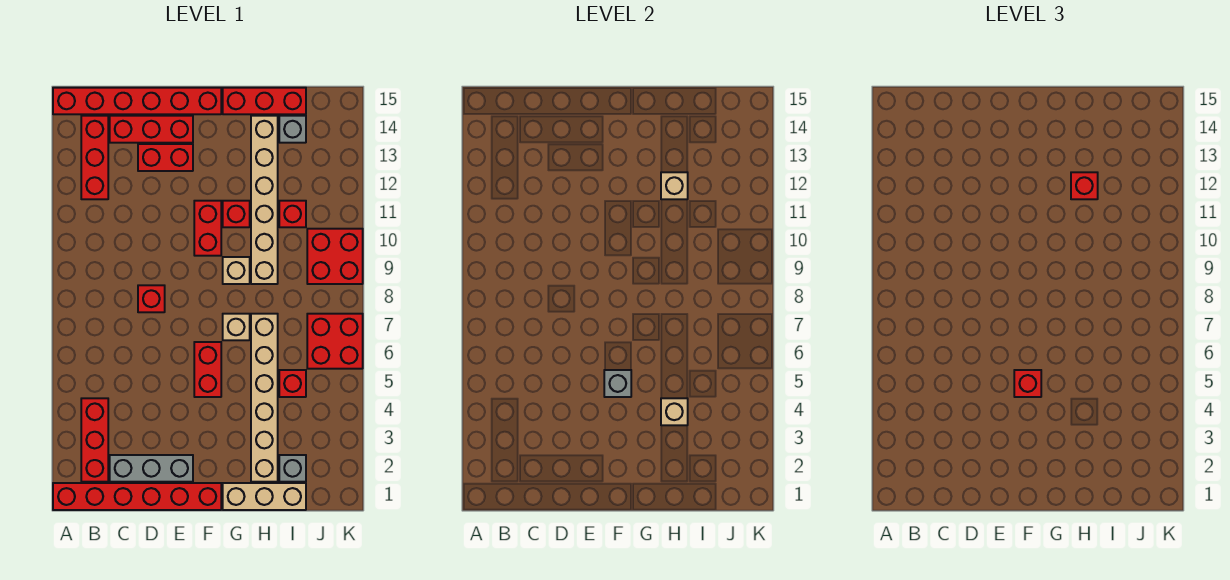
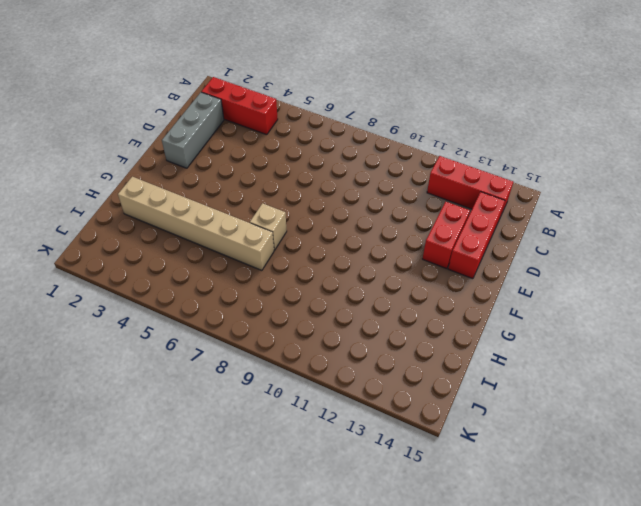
none -> red 1x6 brick [53,483,221,510]
none -> red 1x6 brick [53,88,221,114]
none -> red 1x1 brick [138,285,165,312]

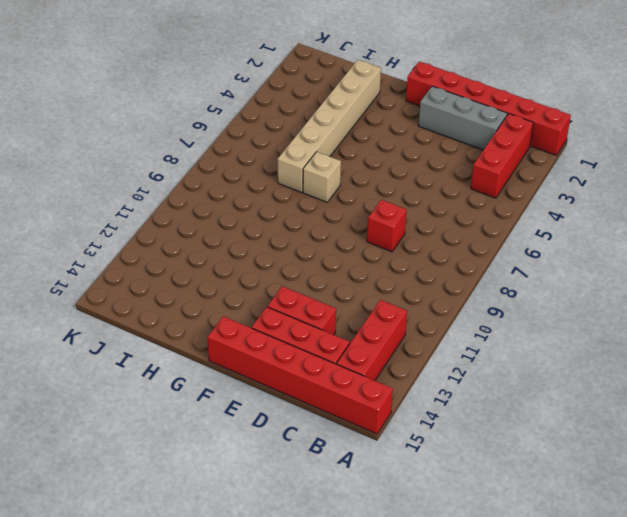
none -> red 1x2 brick [194,342,221,397]
none -> red 1x2 brick [194,201,221,256]
none -> tan 1x3 brick [223,483,306,510]

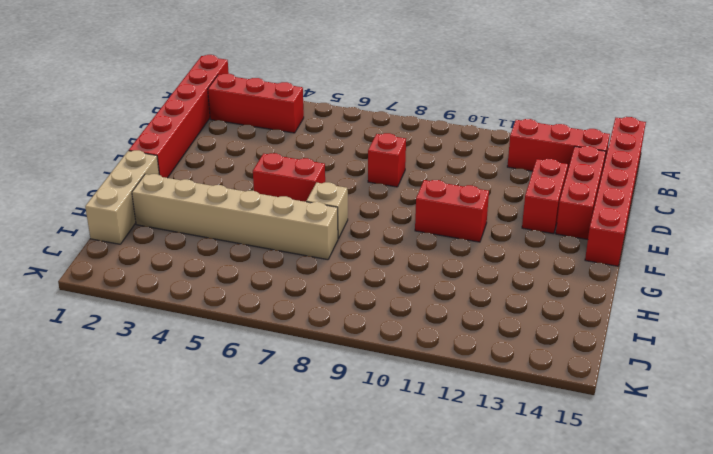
none -> grey 1x3 brick [110,455,193,482]
none -> tan 1x1 brick [223,257,250,284]
none -> red 1x1 brick [223,201,250,227]

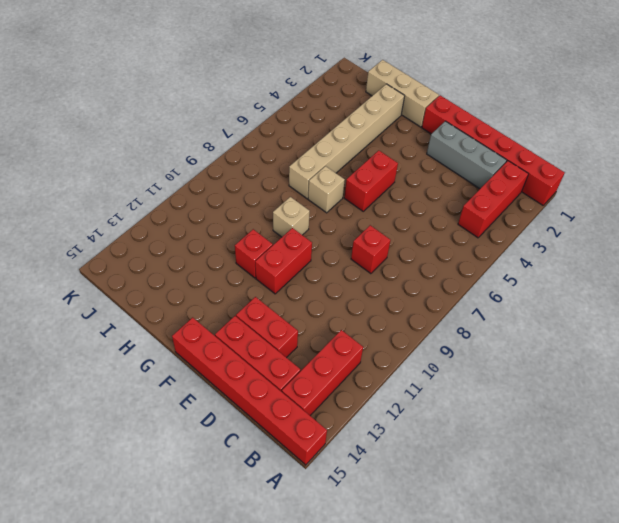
none -> red 1x3 brick [223,88,306,114]
none -> tan 1x6 brick [251,116,278,284]
none -> grey 1x1 brick [279,455,306,482]

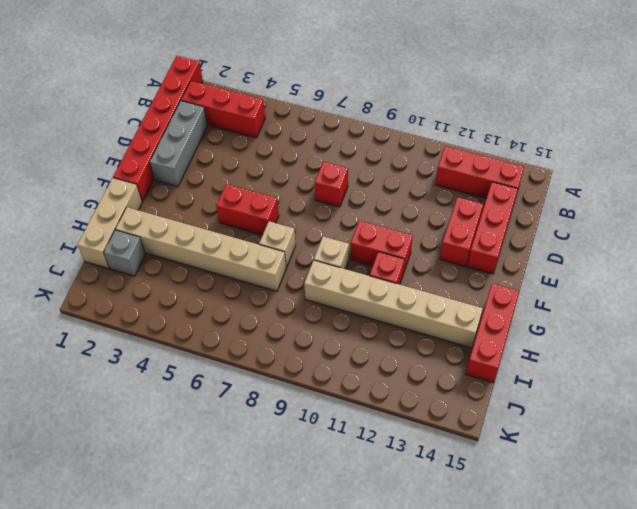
none -> red 1x6 brick [53,88,221,114]
none -> red 1x1 brick [279,370,306,397]
none -> red 1x1 brick [279,201,306,227]

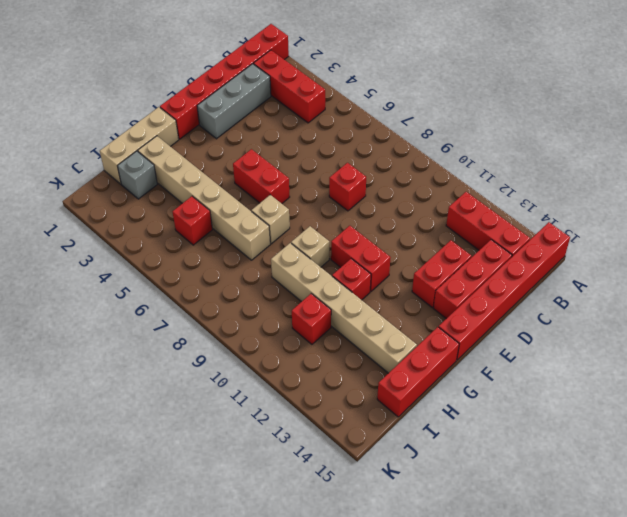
none -> grey 1x1 brick [279,116,306,143]
none -> red 2x2 brick [307,314,363,369]
none -> red 2x2 brick [307,229,363,284]

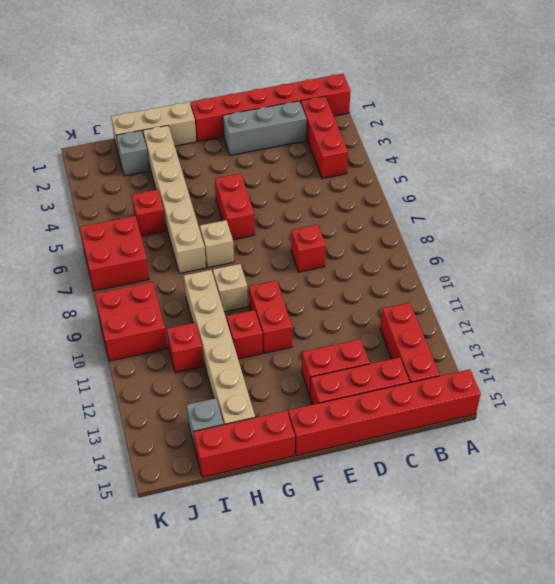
none -> grey 1x1 brick [604,370,631,397]
none -> tan 1x1 brick [661,398,688,425]
none -> tan 1x1 brick [661,172,688,199]

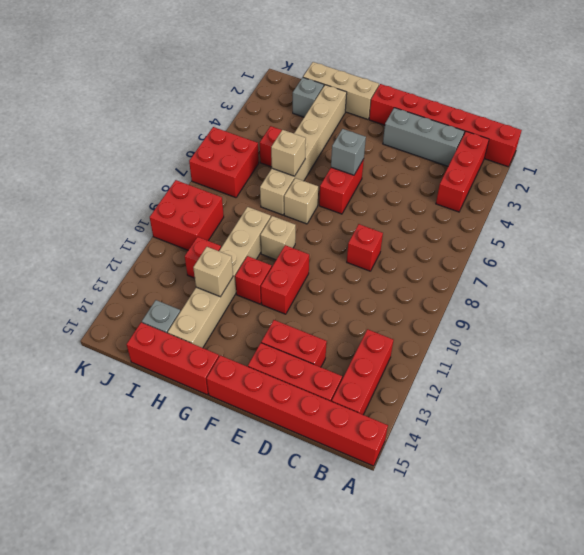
tan 1x1 brick [271,130,306,176] -> tan 1x1 brick moved to [661,398,688,425]
none -> red 1x1 brick [1014,370,1041,397]
none -> red 1x1 brick [1071,172,1098,199]

